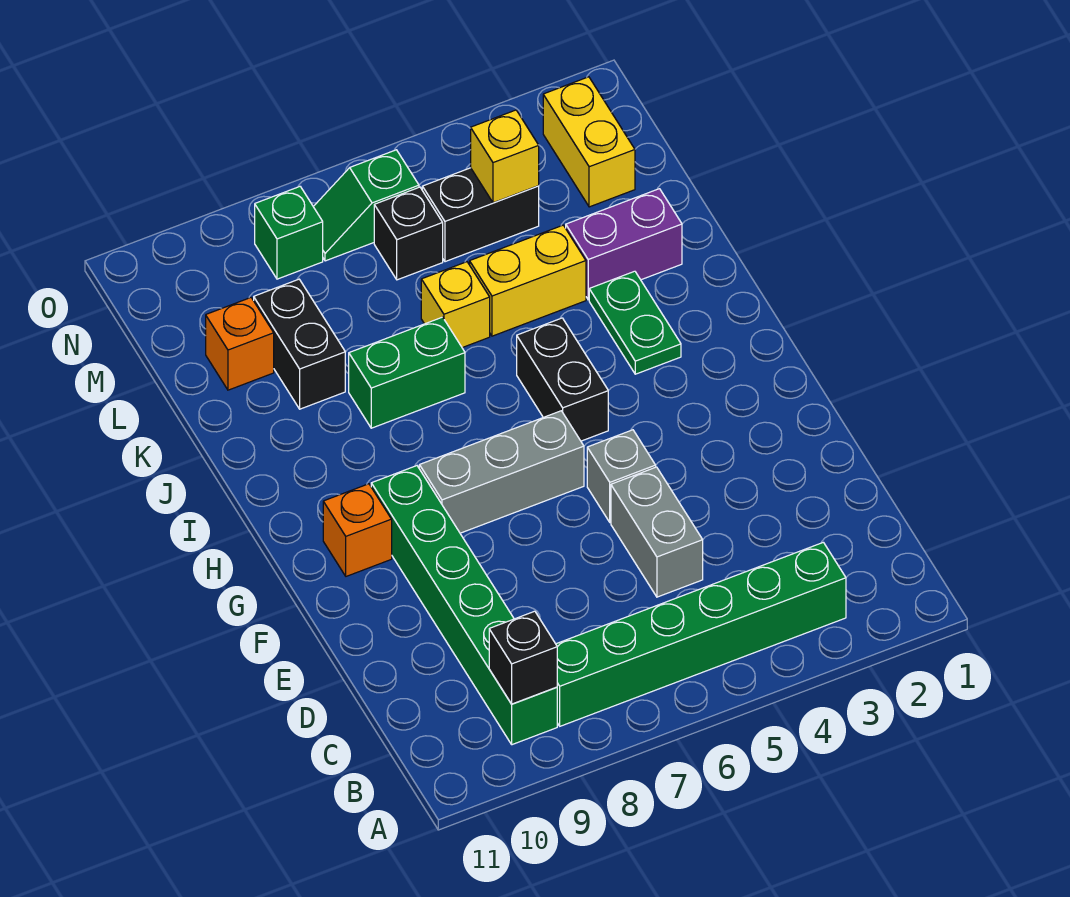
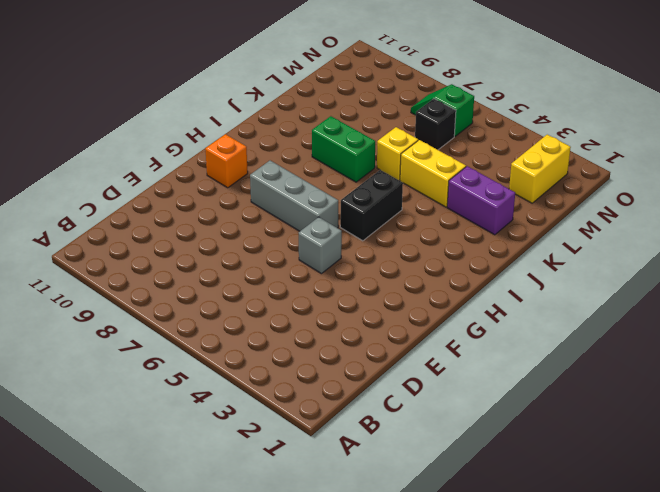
none -> green 1x6 brick [556,542,846,726]
none -> green 1x6 brick [371,466,557,745]
none -> grey 1x2 brick [611,467,703,597]

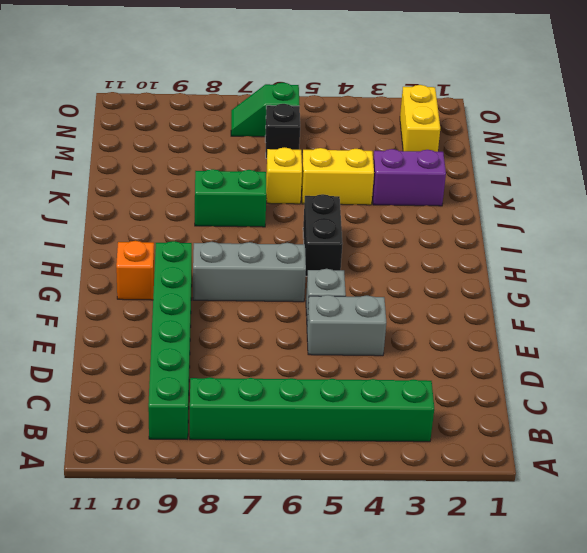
grey 1x2 brick [307,295,386,356] -> grey 1x2 brick turned to [611,467,703,597]
none -> green 1x2 plate [589,271,681,374]
none -> black 1x2 brick [254,279,345,409]
none -> orange 1x1 brick [206,298,274,390]

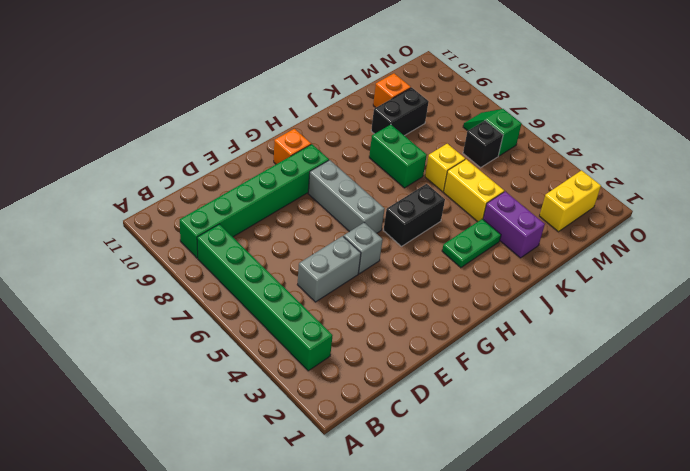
none -> black 1x2 brick [422,168,539,262]
none -> green 1x1 brick [255,187,323,279]
none -> black 1x1 brick [489,611,557,704]

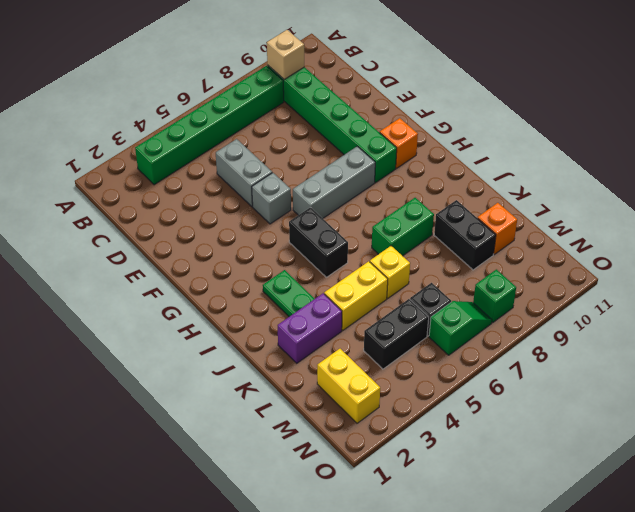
tan 1x1 brick [267,30,304,80] -> black 1x1 brick [489,611,557,704]
none -> yellow 1x1 brick [471,110,539,203]

